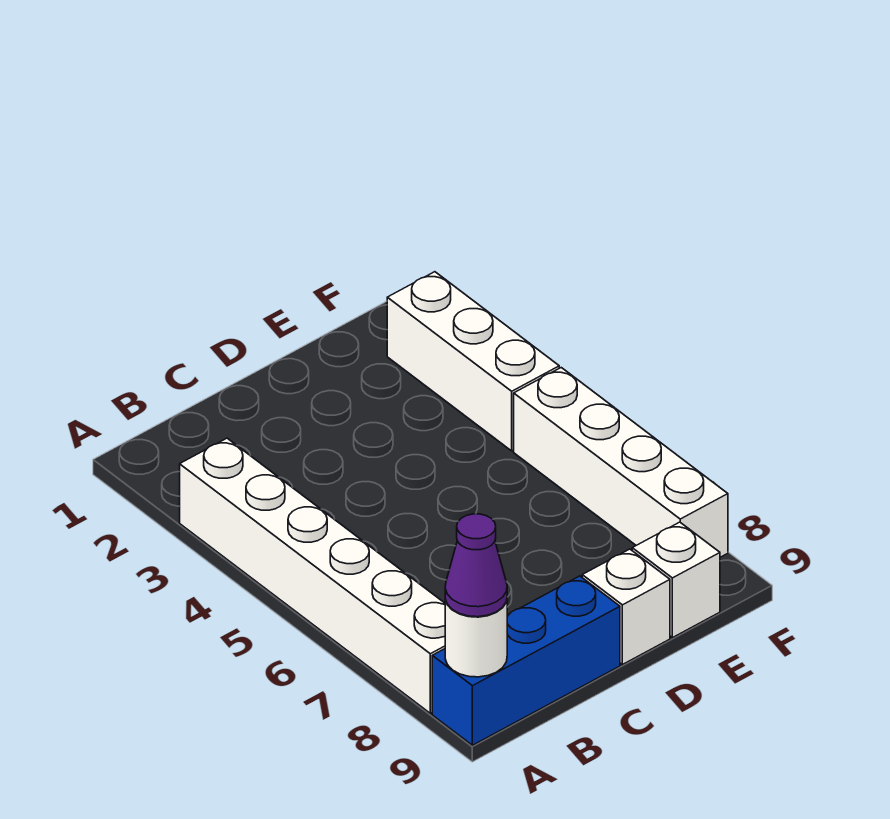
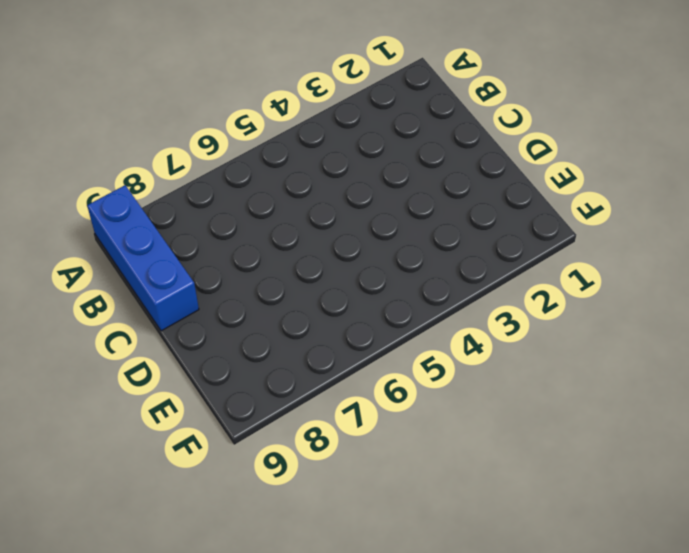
none -> white 1x6 brick [180,438,445,713]
none -> white 1x1 brick [582,549,670,665]

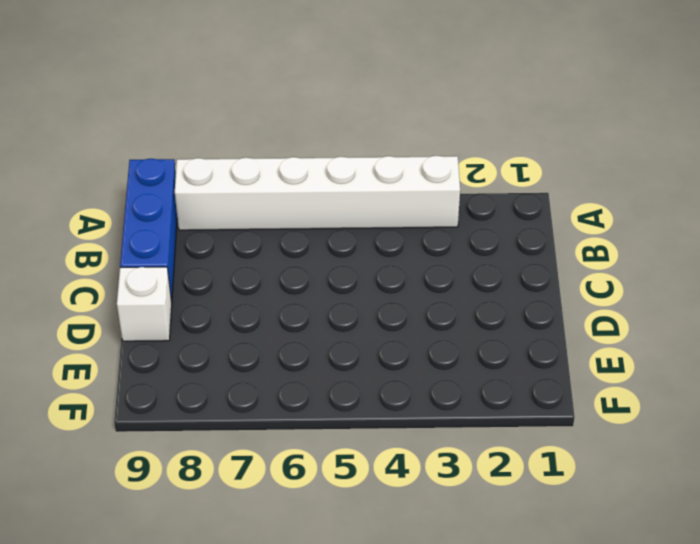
none -> white 1x1 brick [632,522,720,638]
none -> white 1x3 brick [387,272,559,451]

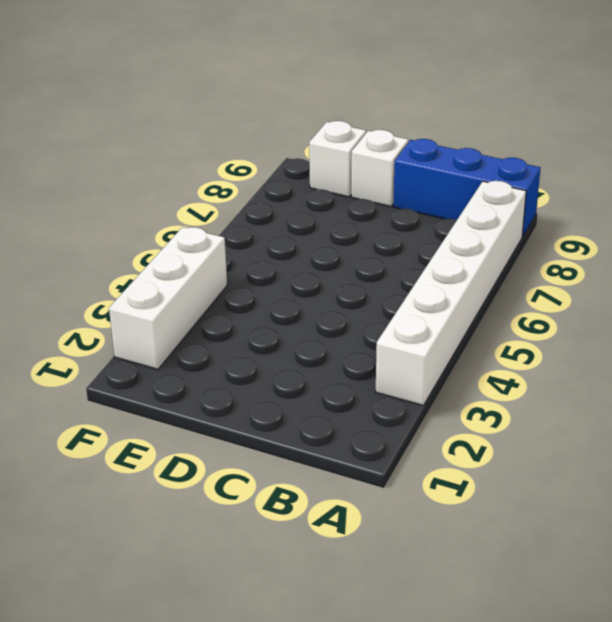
none -> white 1x4 brick [514,368,728,557]
none -> white 1x1 round brick [445,600,507,677]

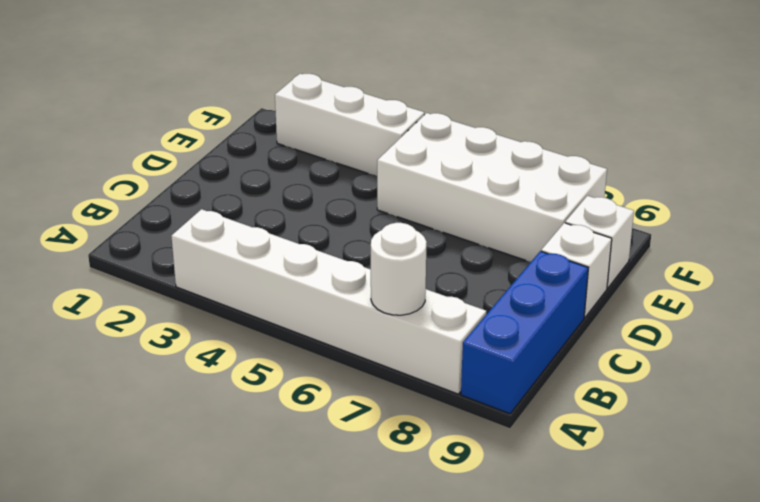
white 1x1 round brick [371,223,427,315] -> white 1x1 round brick moved to [445,600,507,677]
white 2x4 brick [377,113,607,262] -> white 1x4 brick [514,368,728,557]
none -> purple 1x1 cone [445,514,507,617]

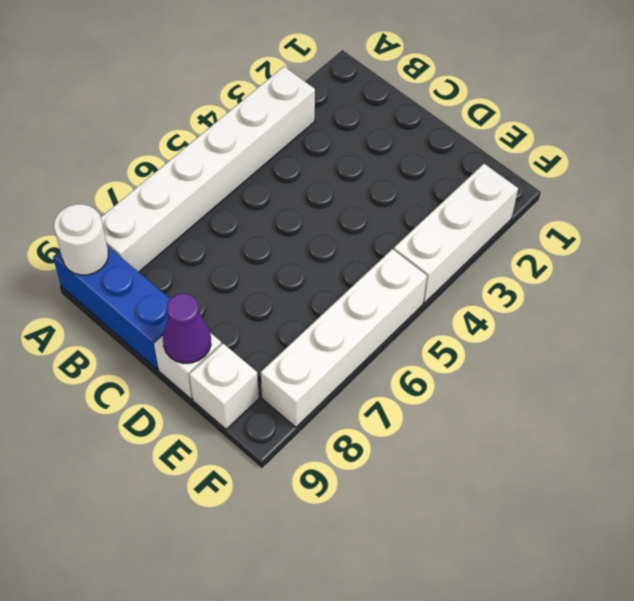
purple 1x1 cone [163,294,211,363] -> purple 1x1 cone moved to [445,514,507,617]

